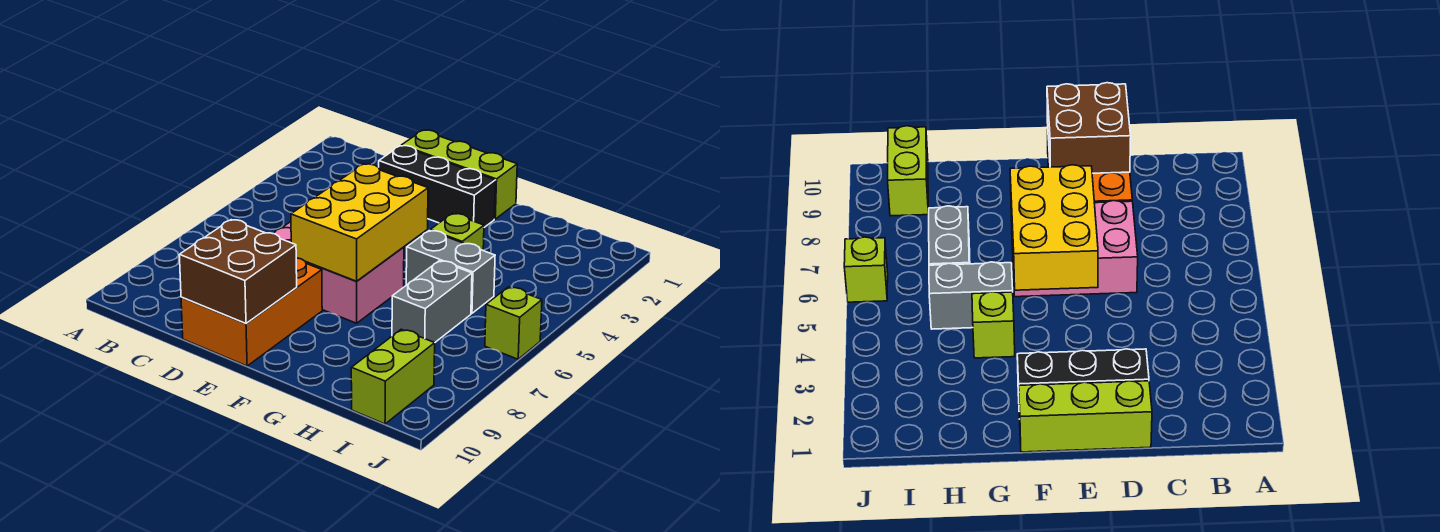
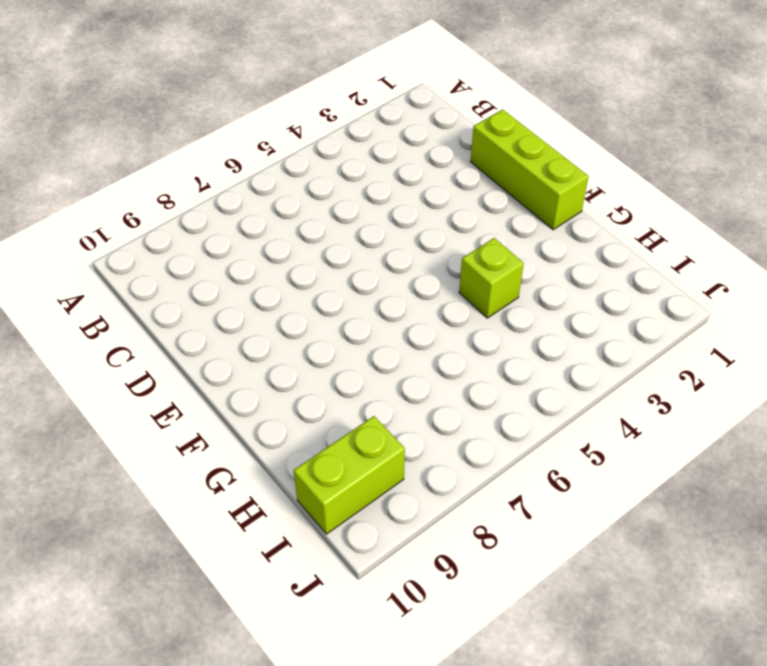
none -> black 1x3 brick [379,146,496,227]
none -> pink 2x3 brick [274,222,404,323]

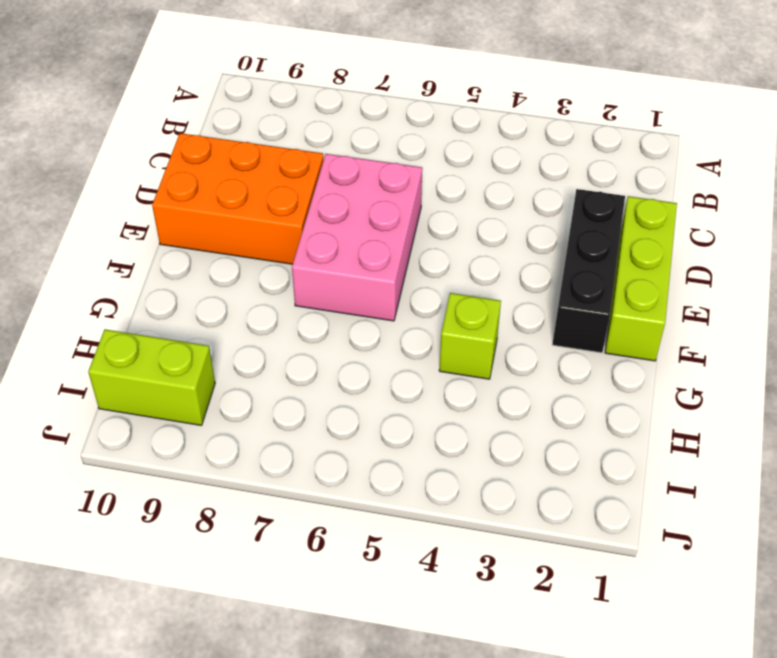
none -> grey 1x2 brick [406,231,495,313]
none -> grey 1x2 brick [392,261,472,343]

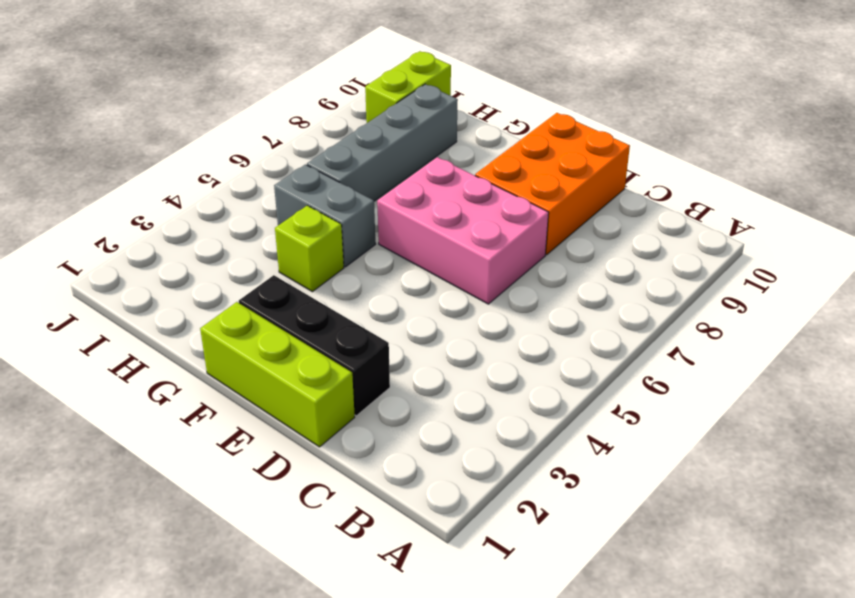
grey 1x4 brick [307,84,458,201] -> grey 1x2 brick [392,261,472,343]
none -> lime 1x1 brick [485,287,542,359]
none -> brown 2x2 brick [179,220,297,324]

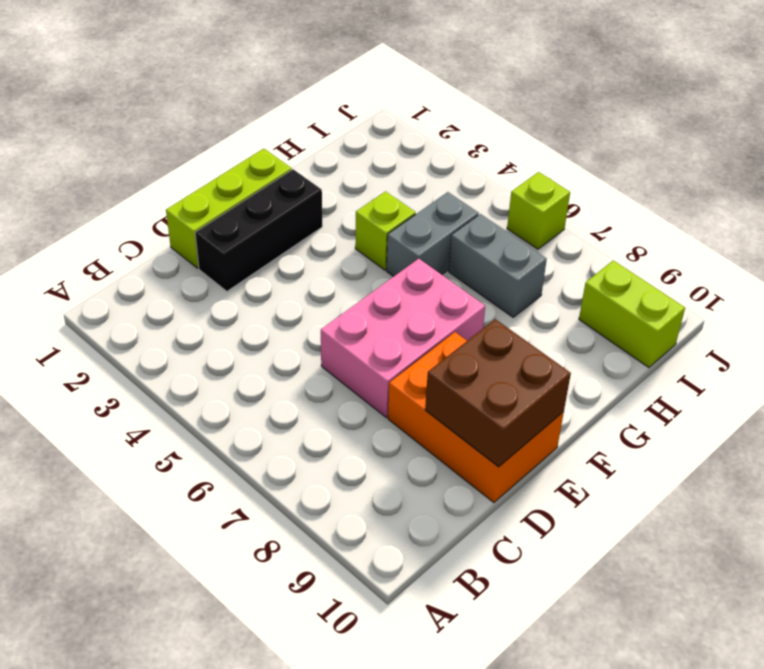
none -> yellow 2x3 brick [291,164,428,281]

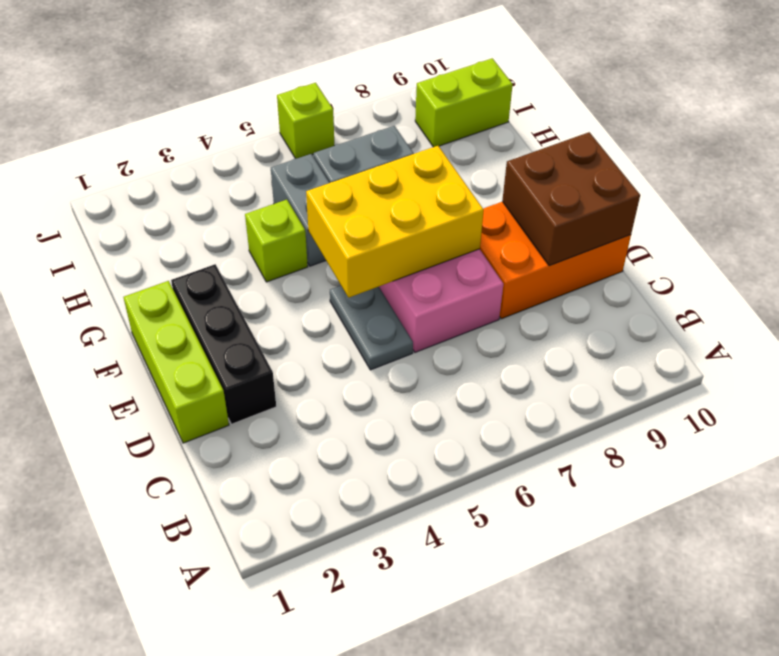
grey 1x2 plate [330,286,413,370] -> none

